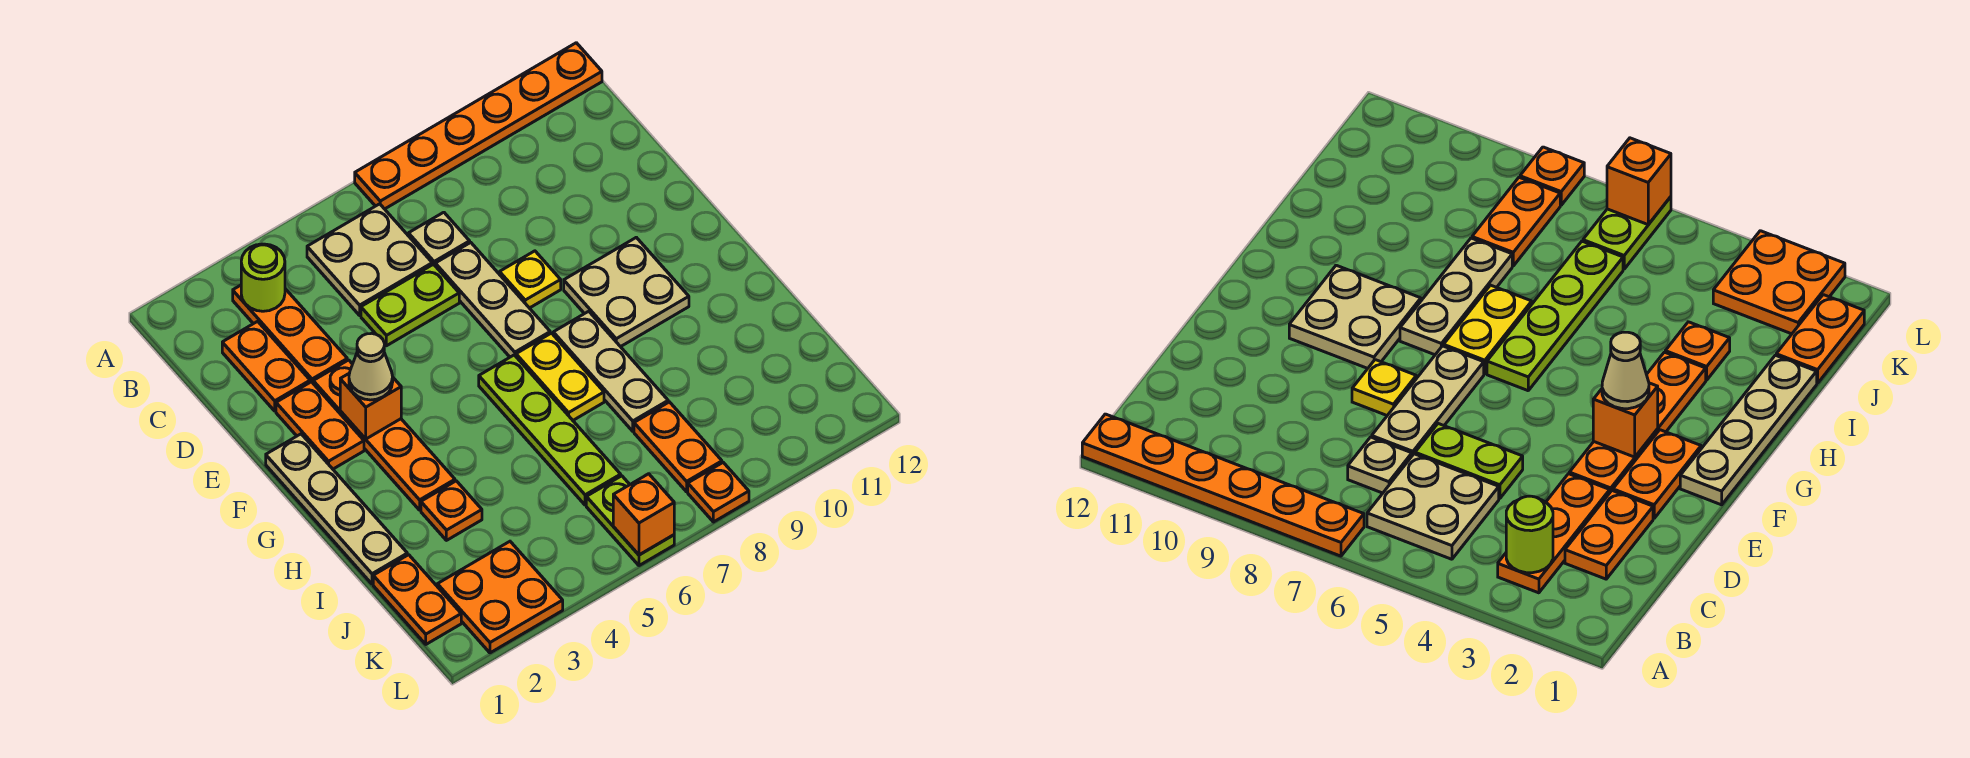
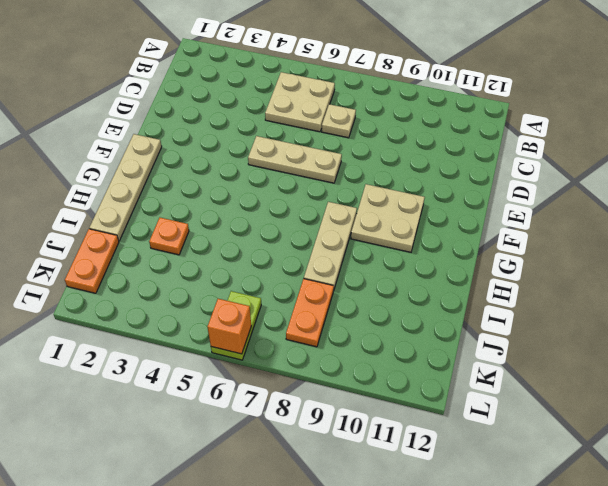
tan 1x3 plate [248,136,342,183] -> tan 1x3 plate turned to [435,243,550,357]
none -> orange 1x6 plate [355,43,602,209]
none -> orange 1x3 plate [233,285,347,383]
none -> orange 1x2 plate [222,321,310,411]

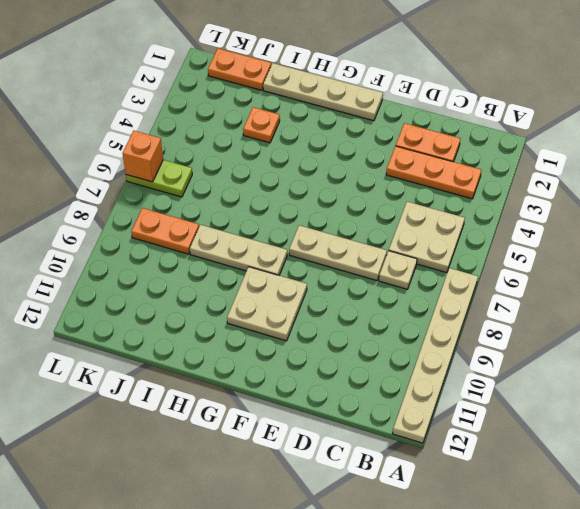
tan 1x6 plate [393,268,478,443] -> orange 1x6 plate [355,43,602,209]
none -> lime 1x2 plate [361,264,459,346]
none -> orange 1x2 plate [276,382,364,469]
none -> orange 1x4 plate [313,360,455,510]

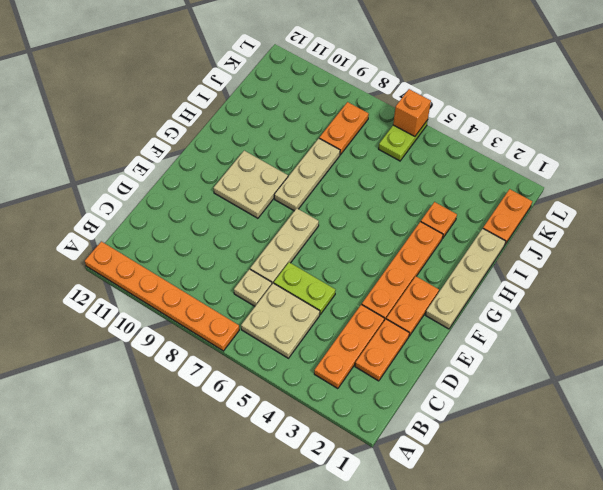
none -> yellow 1x1 plate [500,251,561,308]
none -> lime 1x4 plate [479,355,621,505]
none -> yellow 1x2 plate [516,333,604,420]

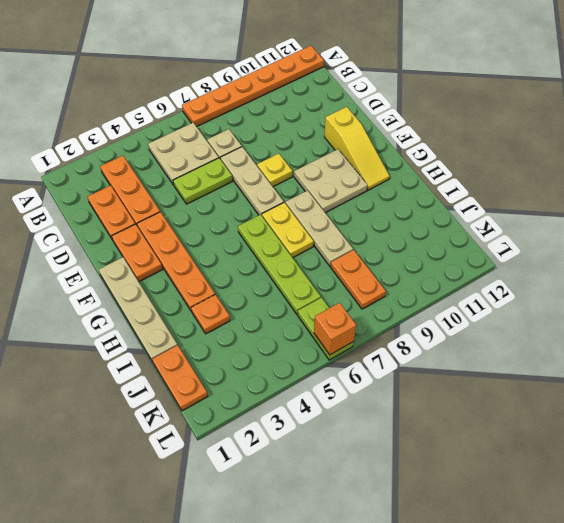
yellow 1x3 slope [324,107,390,190] -> none
none -> orange 2x2 plate [437,542,563,653]
none -> orange 1x1 plate [688,463,749,522]
none -> lime 1x1 round brick [241,244,285,311]

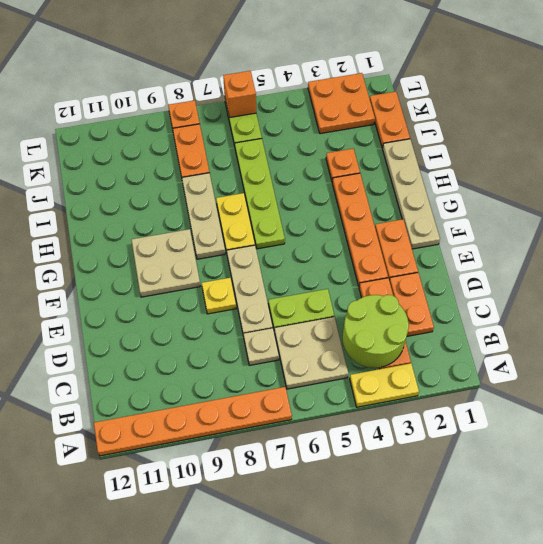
yellow 1x2 plate [350,363,419,407] -> none
lime 2x2 round brick [342,295,409,368] -> lime 1x1 round brick [241,244,285,311]
none -> orange 1x1 brick [340,373,401,439]
none -> tan 1x1 cone [349,333,393,400]

